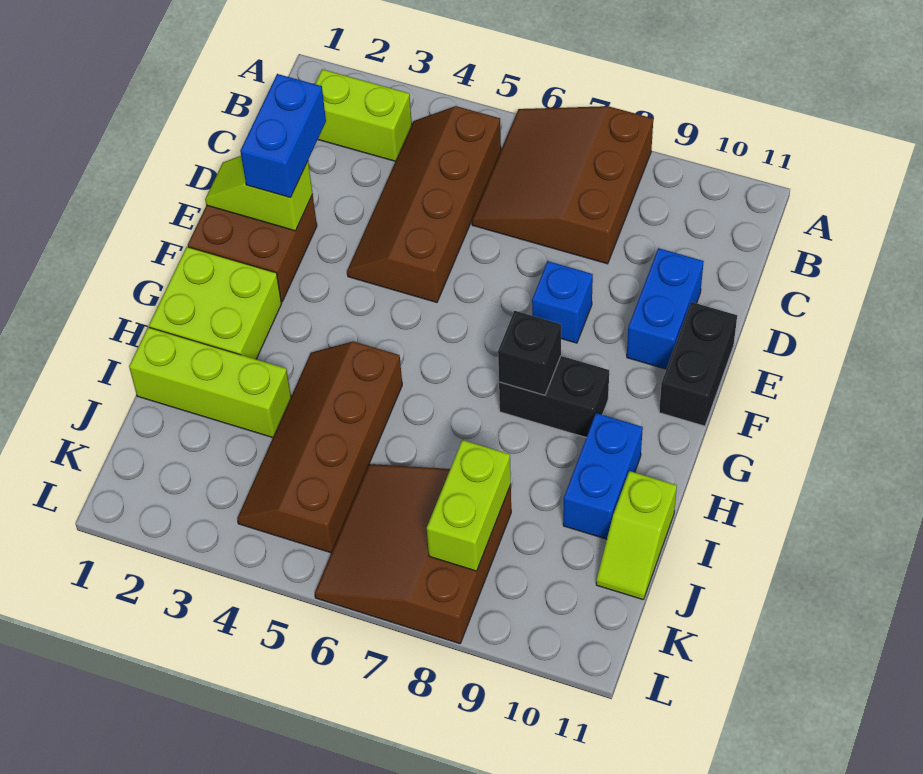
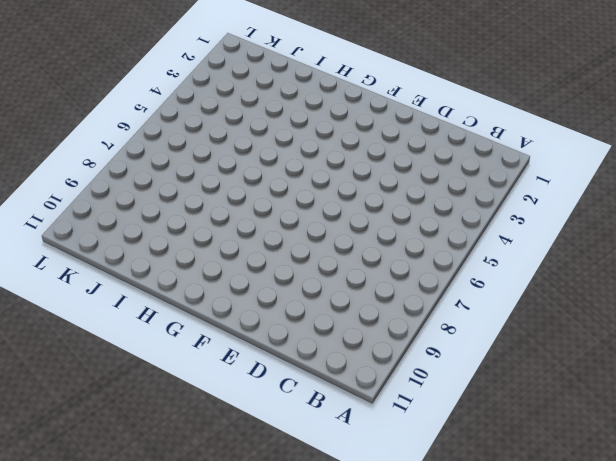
none -> brown 3x3 slope [472,106,653,264]
none -> lime 1x2 brick [315,69,412,161]
none -> brown 2x4 slope [347,106,501,302]

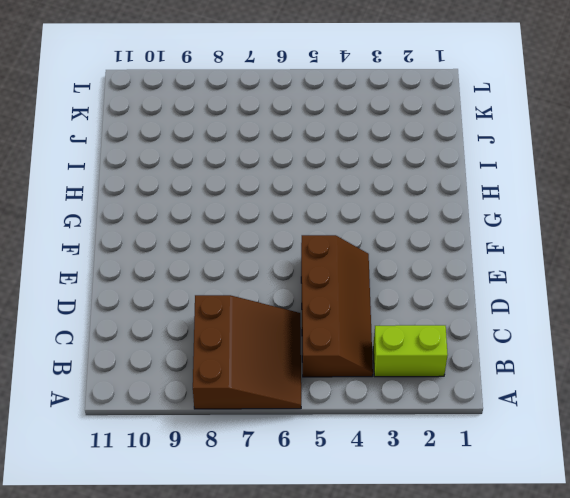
none -> blue 1x2 brick [627,248,704,369]
none -> brown 2x2 brick [188,195,317,302]
none -> blue 1x1 brick [532,261,593,343]

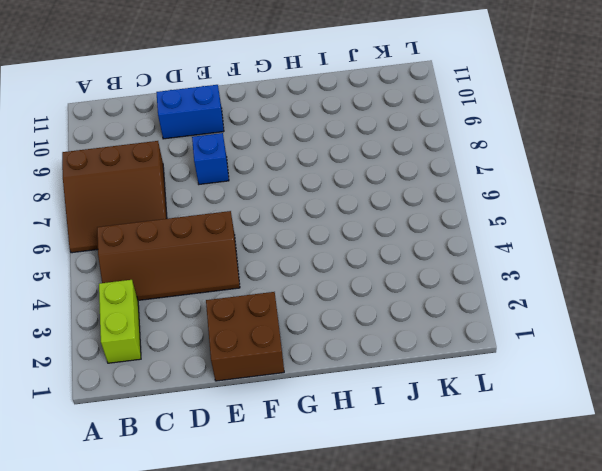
none -> black 1x2 brick [659,302,737,426]
none -> lime 2x2 brick [149,247,281,359]
none -> black 1x2 brick [499,356,609,437]

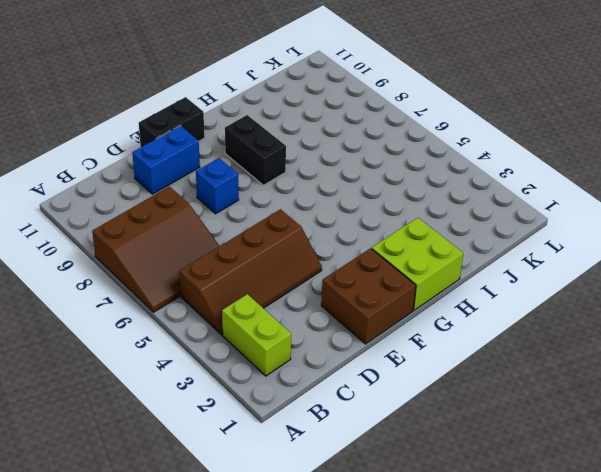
none -> brown 2x4 slope [237,341,402,553]
none -> blue 1x2 brick [563,413,643,539]
none -> lime 1x3 brick [129,327,291,438]

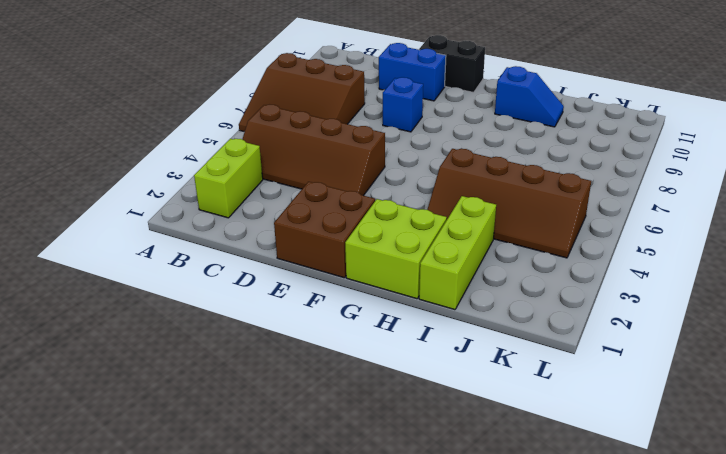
blue 1x2 slope [495,66,564,127] -> blue 1x2 brick [563,413,643,539]
none -> black 1x2 brick [499,356,609,437]
none -> lime 1x2 slope [596,471,677,600]
none -> brown 3x3 slope [315,464,511,644]

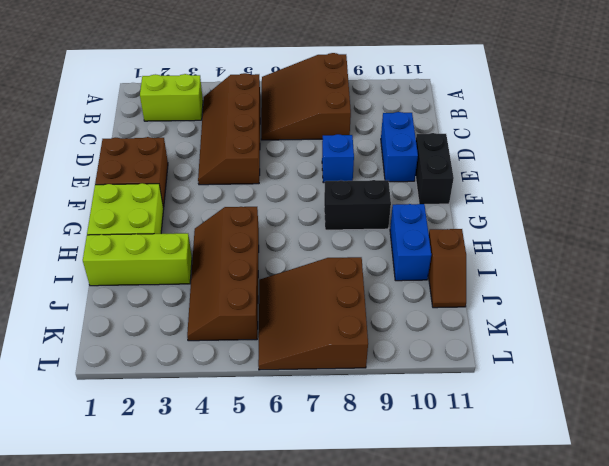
brown 1x2 slope [428,229,466,308] -> lime 1x2 slope [596,471,677,600]
none -> lime 1x2 slope [205,156,313,231]
none -> black 1x1 brick [498,311,561,395]
none -> lime 1x2 brick [427,440,511,571]

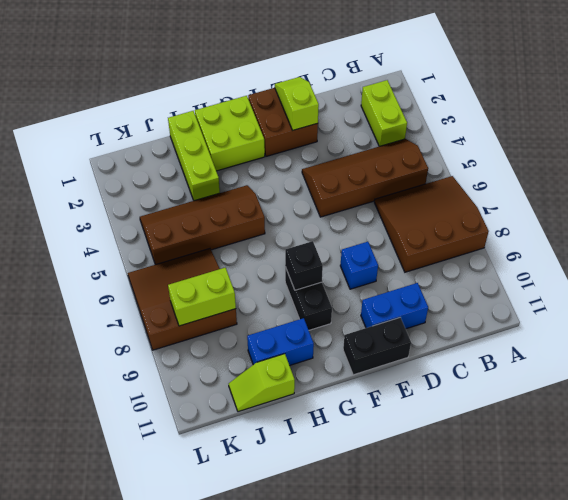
none -> blue 1x2 brick [240,74,326,198]

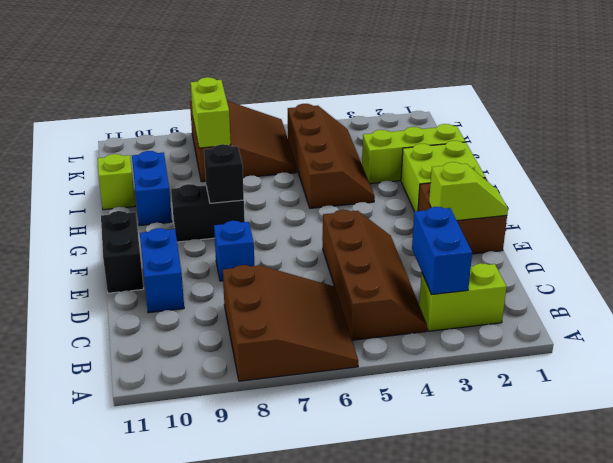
blue 1x2 brick [412,207,472,295] -> blue 1x2 brick moved to [240,74,326,198]

